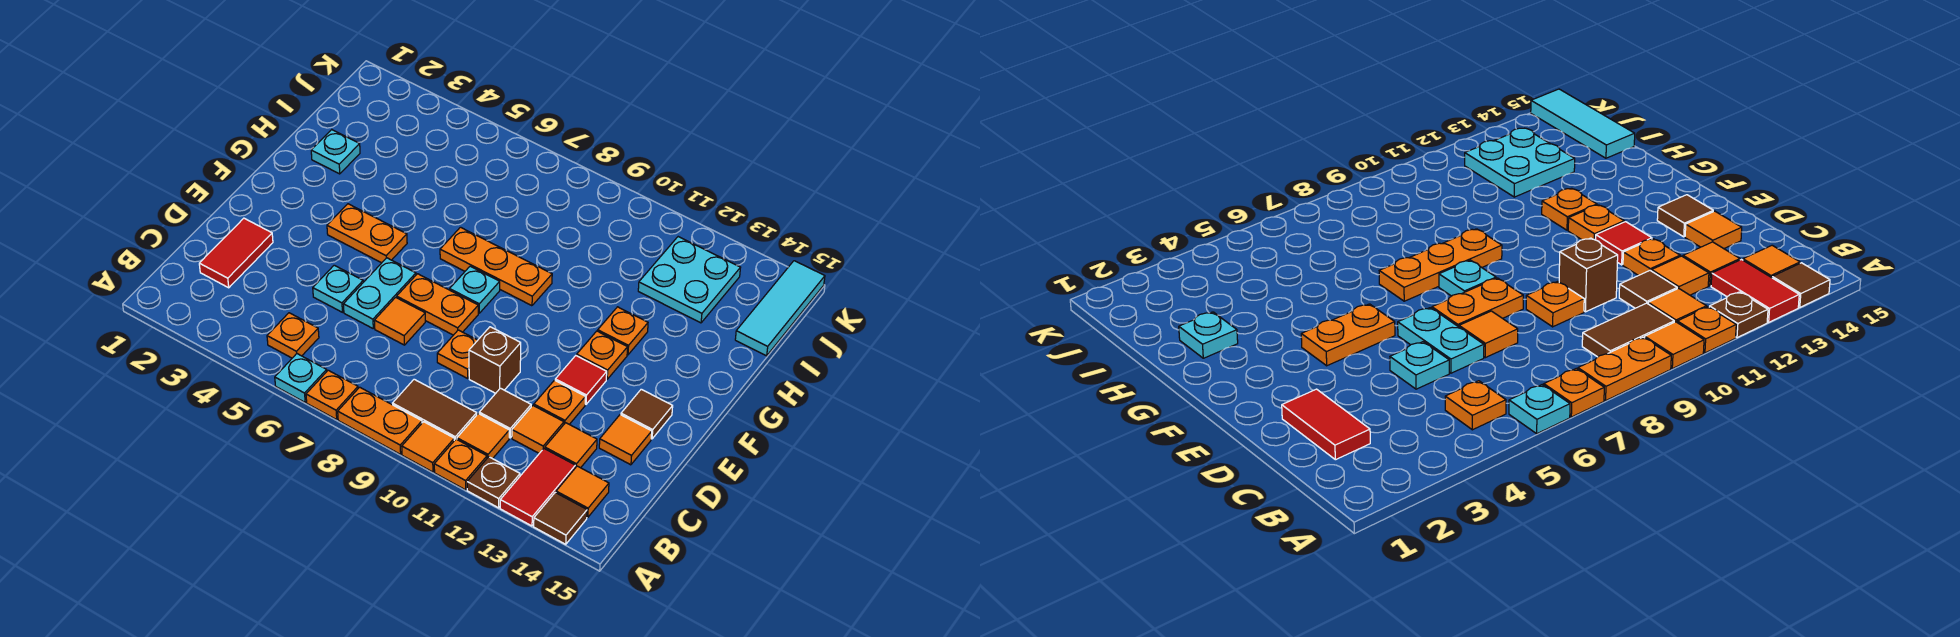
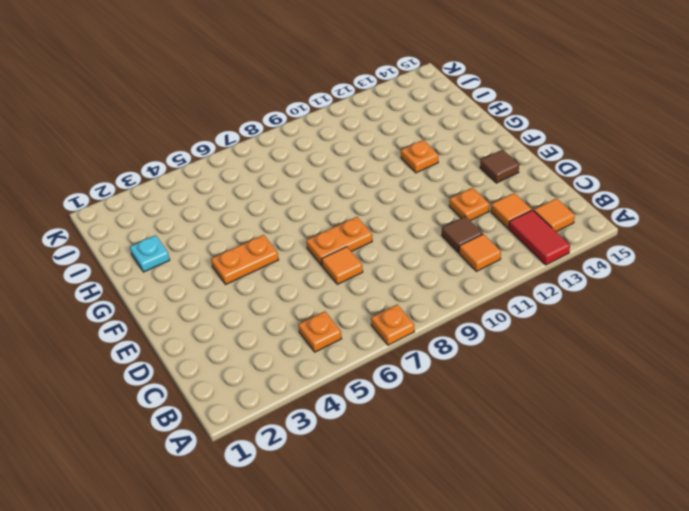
none -> cyan 1x1 plate [275,354,327,402]
none -> orange 1x2 plate [338,387,422,454]
none -> orange 1x1 tile [402,422,454,472]
none -> orange 1x1 plate [434,439,487,490]

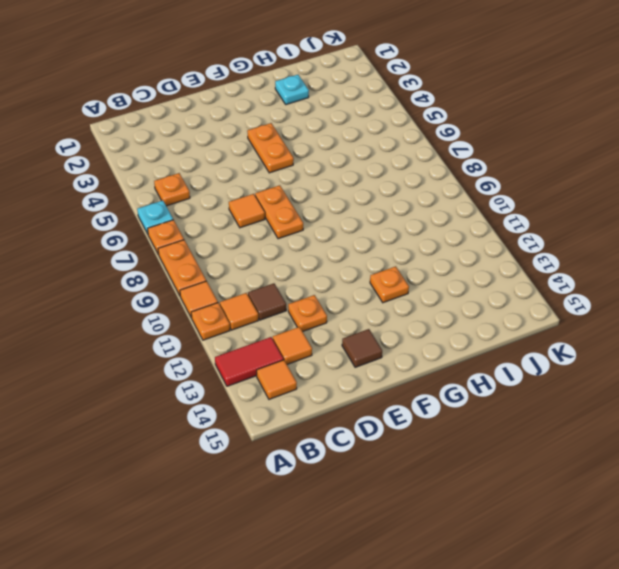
none -> brown 1x1 plate [467,457,520,508]
none -> brown 1x1 tile [534,493,587,544]
none -> brown 1x2 tile [392,379,477,441]
none -> red 1x2 tile [199,218,273,288]

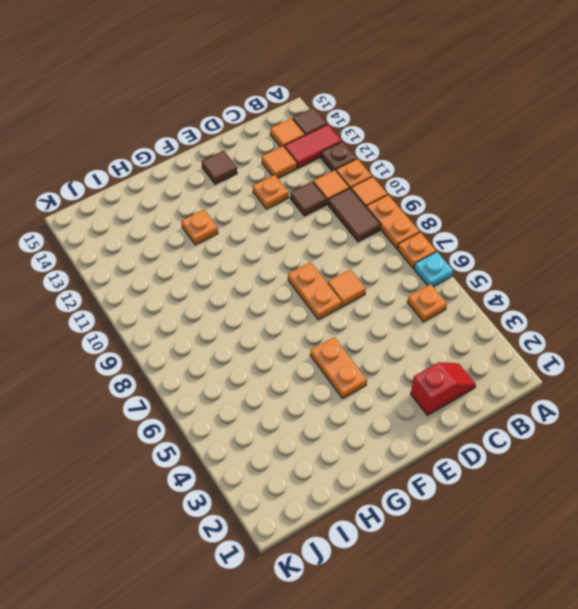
red 1x2 slope [411,362,476,415] -> red 1x2 tile [199,218,273,288]
none -> orange 1x1 tile [512,405,564,453]
none -> cyan 1x1 plate [313,265,363,312]
none -> cyan 1x2 plate [343,258,416,328]
none -> orange 1x1 plate [437,330,478,378]

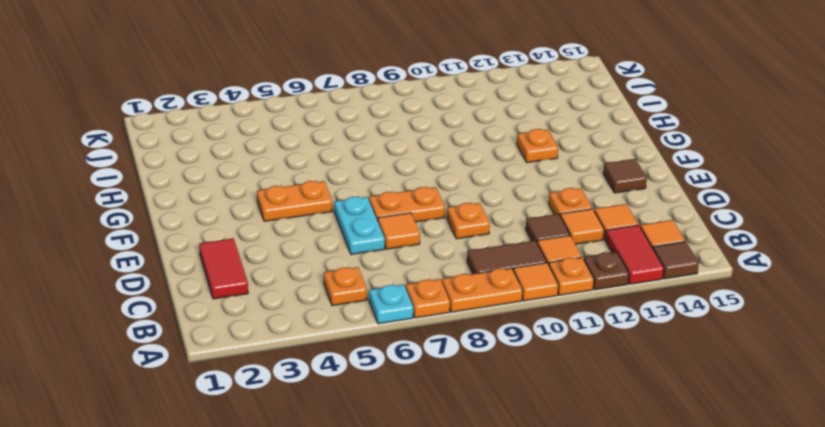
none -> cyan 1x1 plate [313,265,363,312]
none -> brown 1x1 brick [469,327,521,393]
none -> orange 1x1 tile [599,415,652,465]
none -> red 1x1 tile [555,356,607,404]

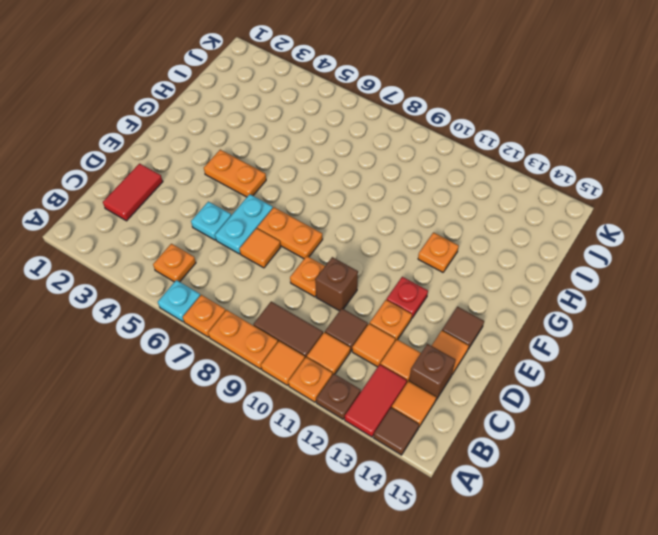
brown 1x1 brick [409,344,455,401] -> none
red 1x1 plate [387,277,428,318] -> red 1x1 tile [555,356,607,404]
none -> cyan 1x1 plate [450,266,500,313]
none -> orange 1x1 plate [577,331,628,379]
none -> orange 1x3 plate [440,227,552,306]
none -> cyan 1x1 plate [311,130,360,174]

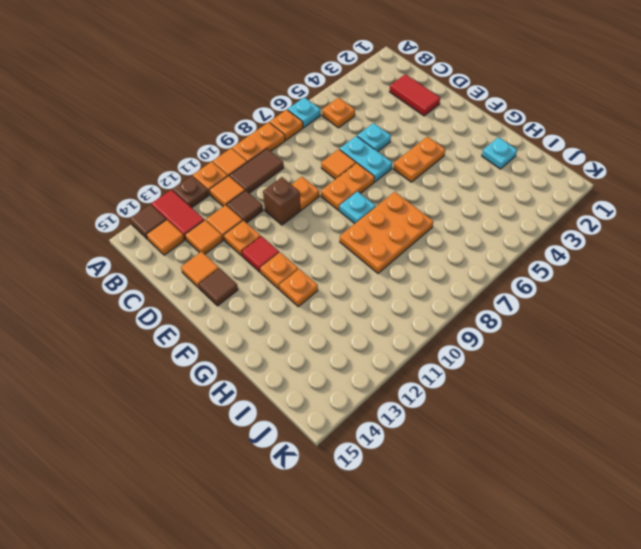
orange 2x3 plate [340,192,433,273] -> orange 1x3 plate [440,227,552,306]
none -> cyan 2x2 plate [638,237,741,323]
none -> cyan 1x3 tile [735,261,825,356]

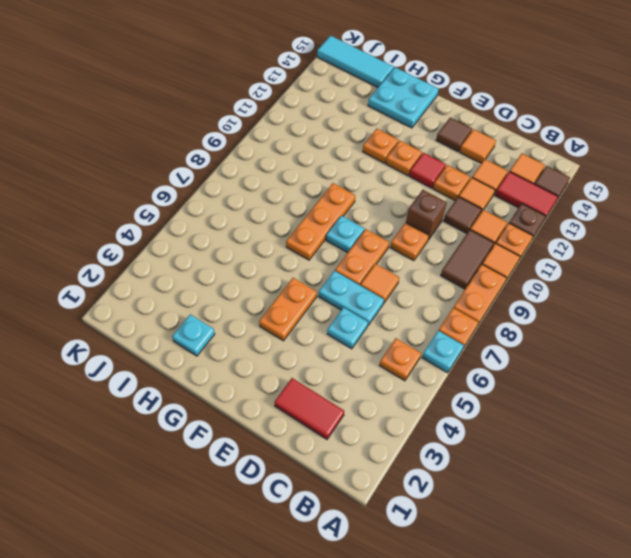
cyan 2x2 plate [368,67,439,128] -> cyan 2x2 plate moved to [638,237,741,323]

